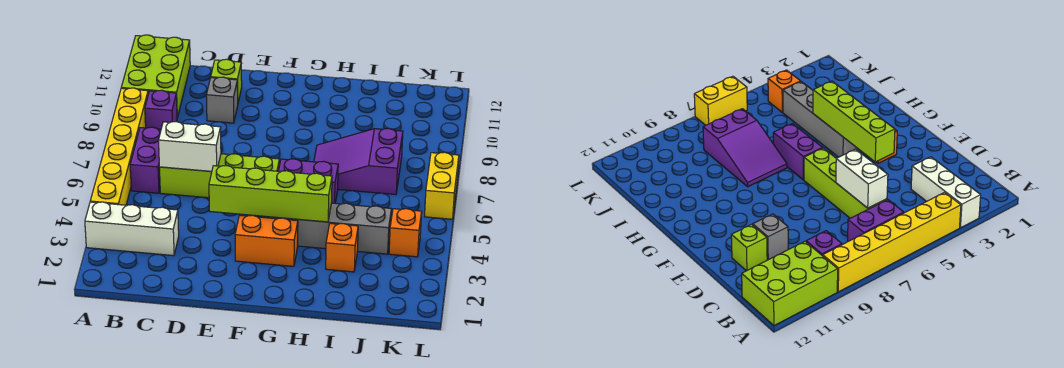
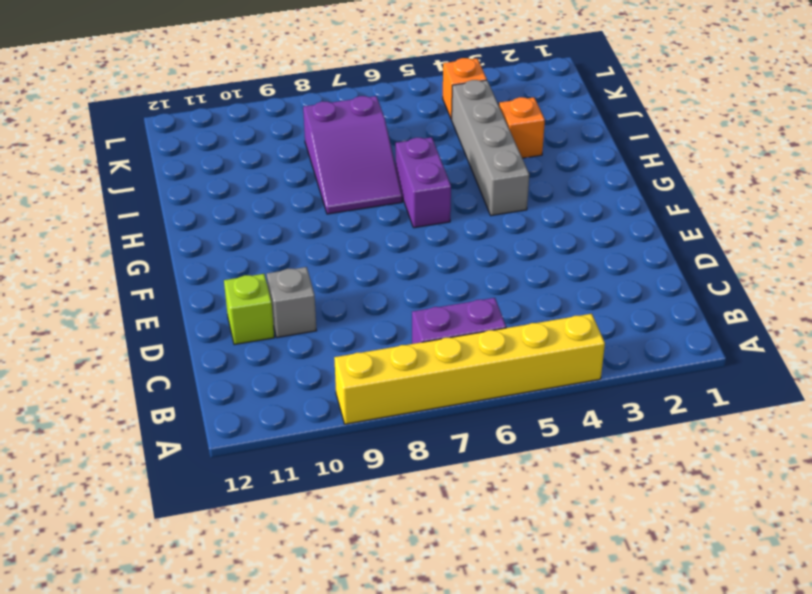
none -> white 1x3 brick [85,202,179,256]
none -> lime 2x3 brick [121,35,190,118]
none -> purple 1x1 brick [145,90,177,129]

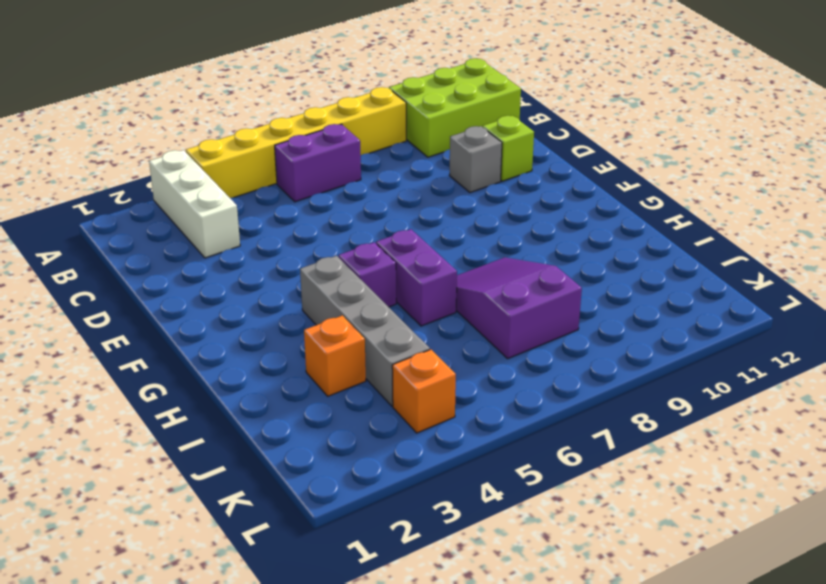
purple 1x1 brick [339,242,396,307] -> purple 1x1 brick moved to [145,90,177,129]
none -> lime 1x4 brick [160,154,279,198]
none -> orange 1x2 brick [235,215,298,266]
none -> yellow 1x2 brick [424,152,459,219]

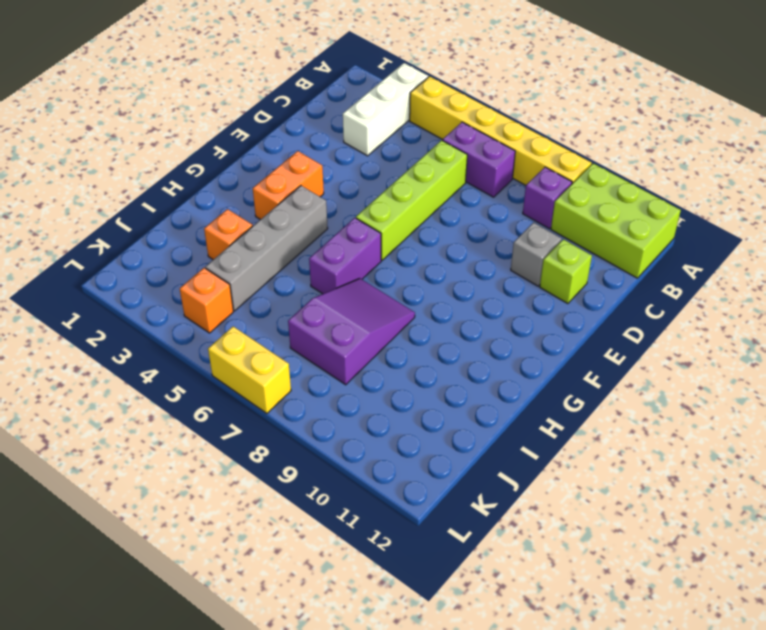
none -> white 1x2 brick [159,122,221,171]
none -> lime 1x4 brick [209,166,332,222]

